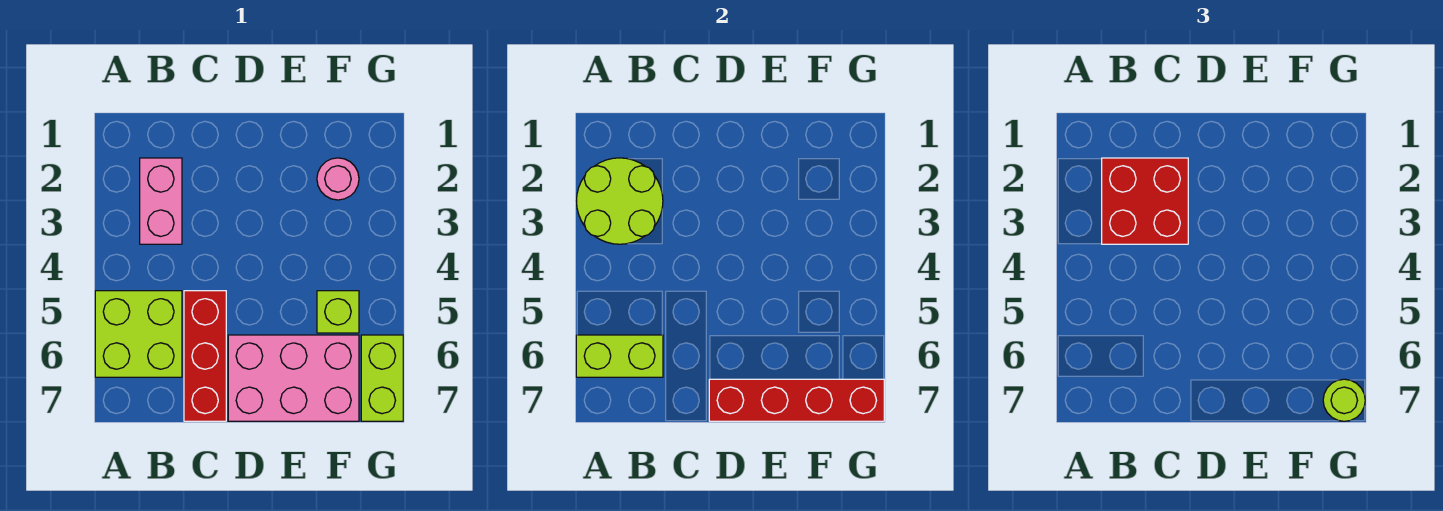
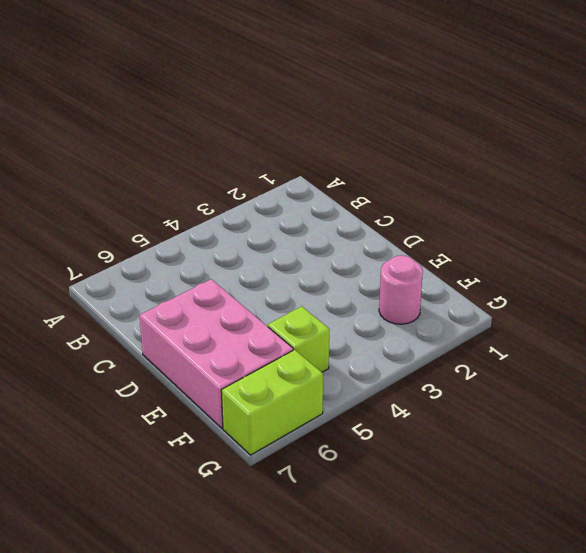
none -> lime 2x2 brick [95,291,182,377]
none -> pink 1x2 brick [140,158,182,244]
none -> red 1x3 brick [184,291,226,421]

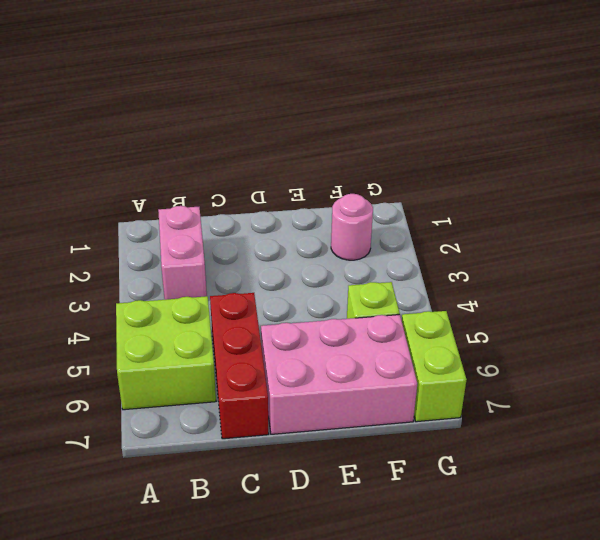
none -> lime 2x2 round brick [577,158,663,244]
none -> lime 1x2 brick [576,335,663,377]
none -> red 1x4 brick [709,379,884,421]

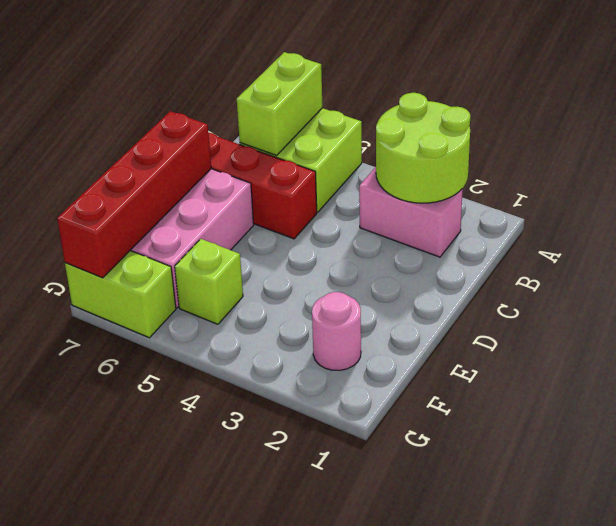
none -> red 2x2 brick [1102,158,1188,244]
none -> lime 1x1 round brick [1323,379,1365,421]

